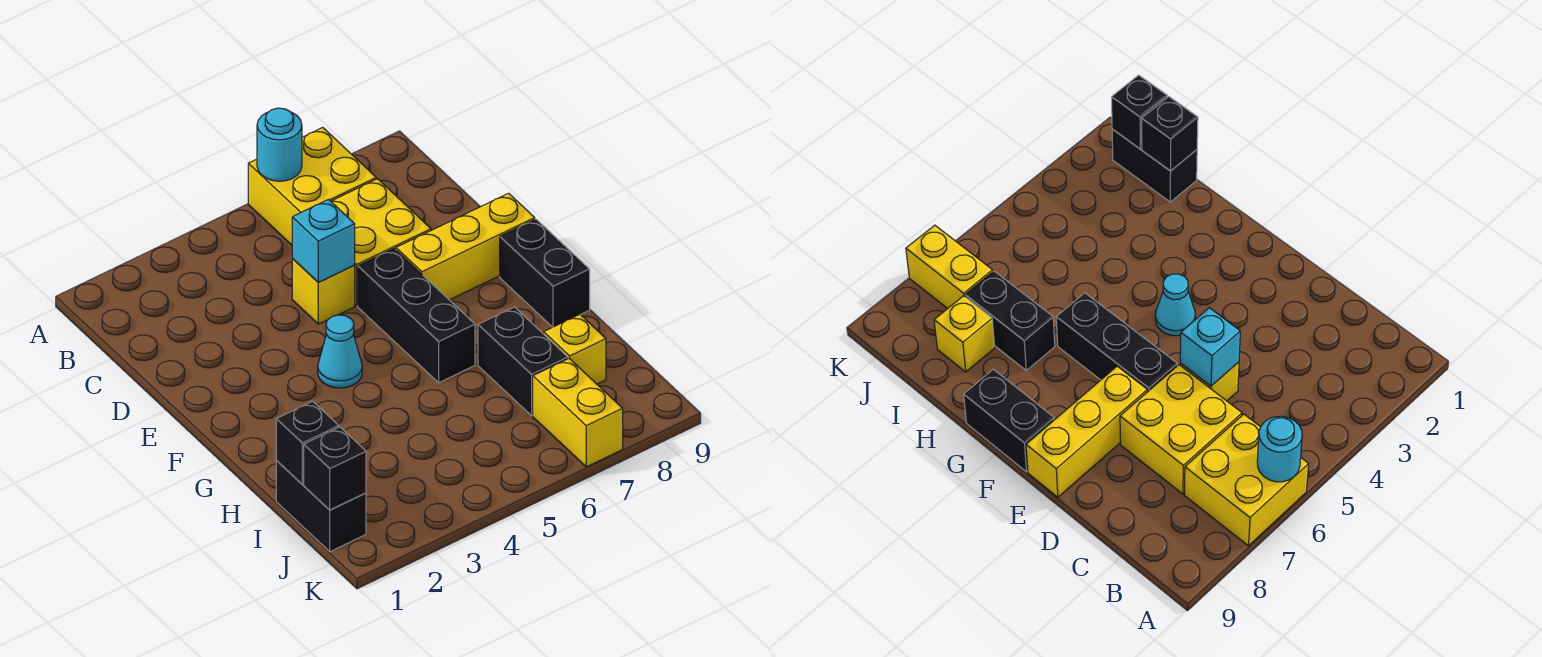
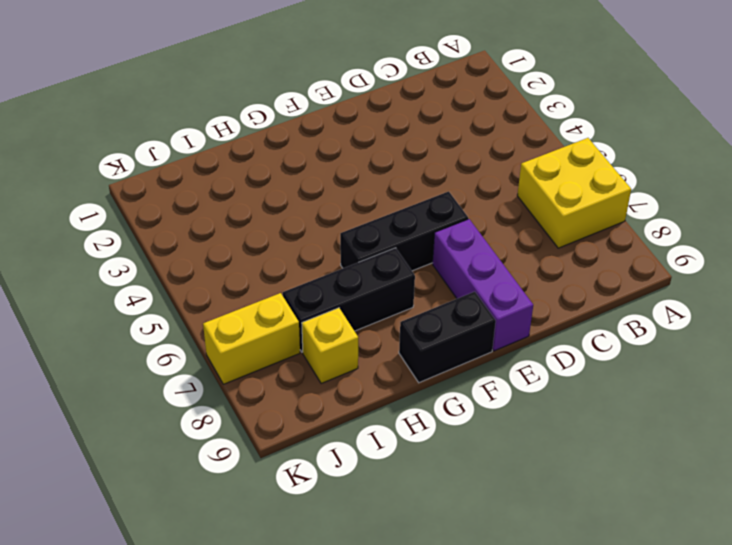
purple 1x3 brick [433,219,533,351] -> yellow 1x3 brick [396,193,535,300]
black 1x3 brick [283,248,415,352] -> black 1x2 brick [478,307,568,416]
none -> yellow 2x2 brick [331,179,431,306]
none -> yellow 1x1 brick [292,258,355,324]
none -> cyan 1x1 cone [318,315,362,388]

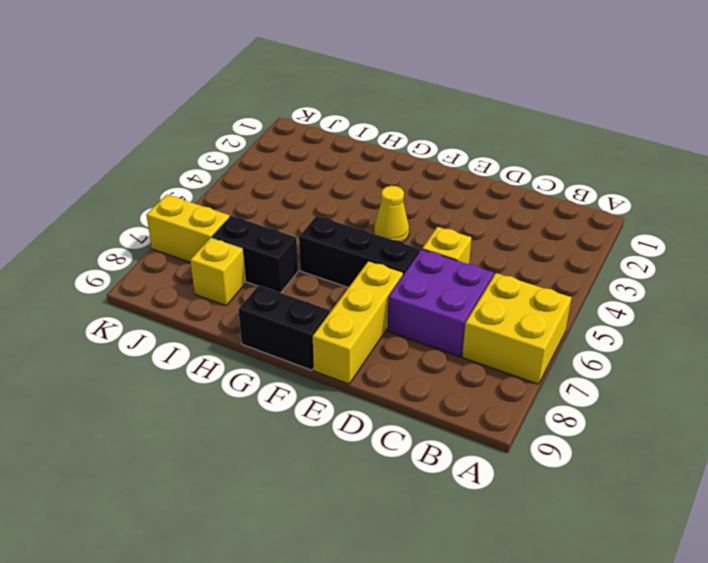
purple 2x2 brick [387,249,494,357] -> yellow 2x2 brick [331,179,431,306]
yellow 1x1 cone [374,186,409,242] -> cyan 1x1 cone [318,315,362,388]
none -> black 1x2 brick [276,460,366,552]
none -> cyan 1x1 round brick [257,108,302,181]
none -> cyan 1x1 brick [292,200,355,282]

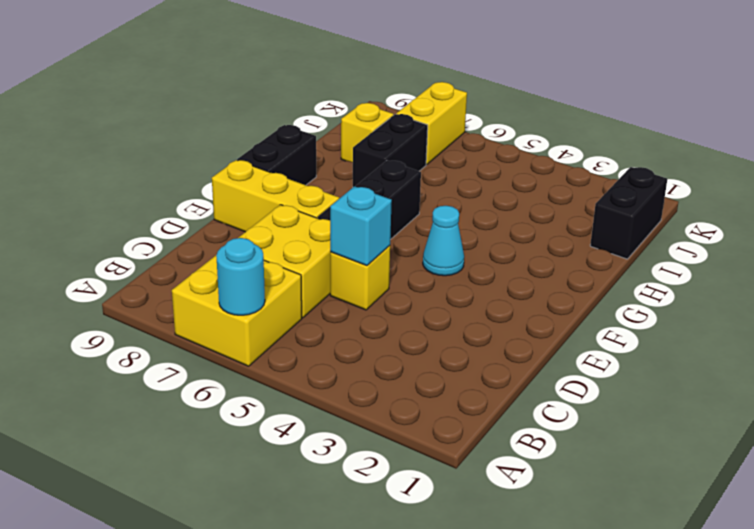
none -> black 1x1 brick [276,401,339,484]
none -> black 1x1 brick [304,427,366,510]

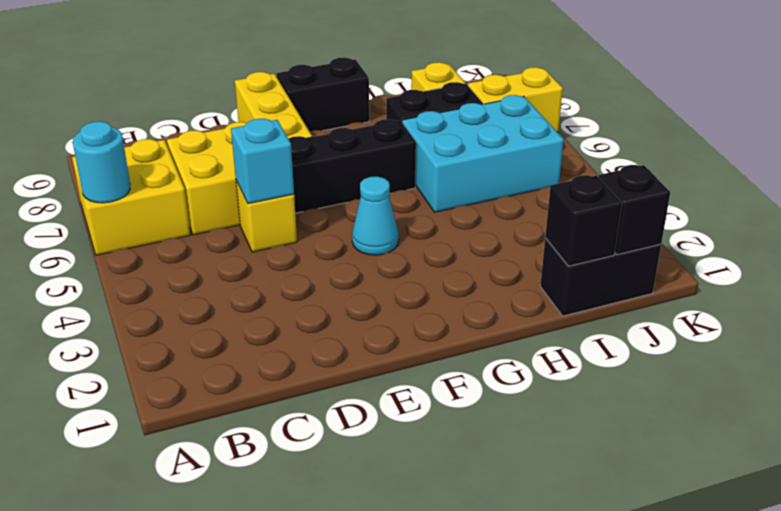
cyan 2x3 brick [402,95,564,212] -> none

